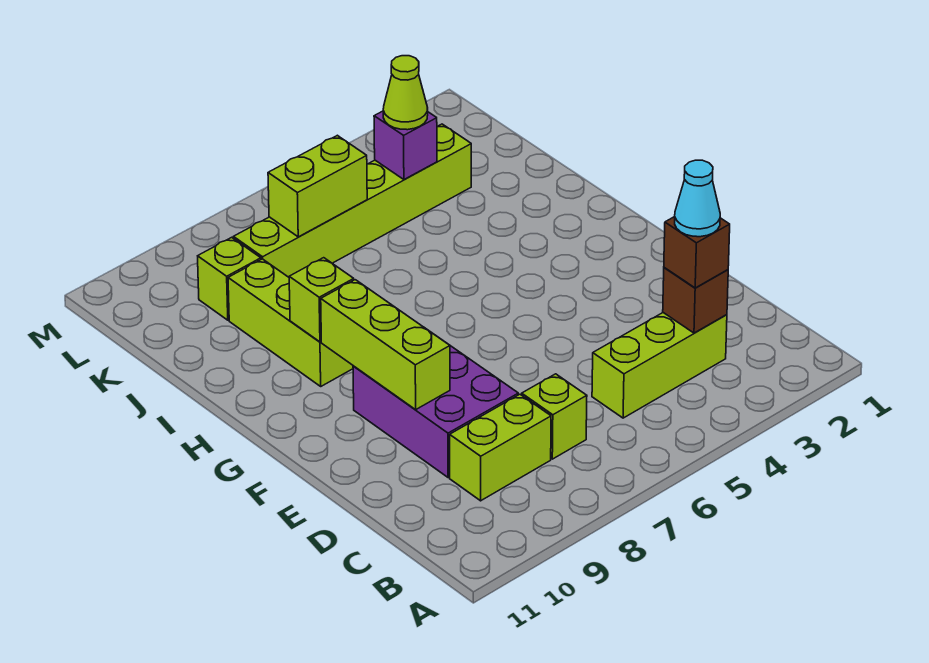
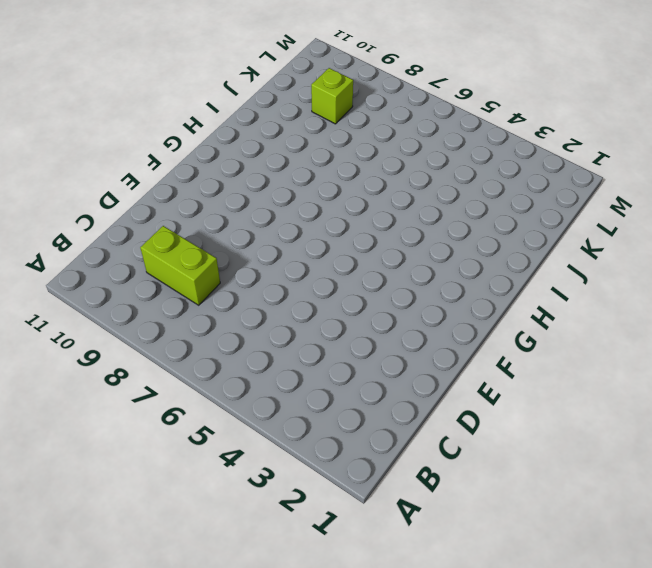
none -> lime 1x3 brick [592,313,727,418]
none -> lime 1x1 brick [522,374,587,459]
none -> purple 2x3 brick [353,346,518,478]

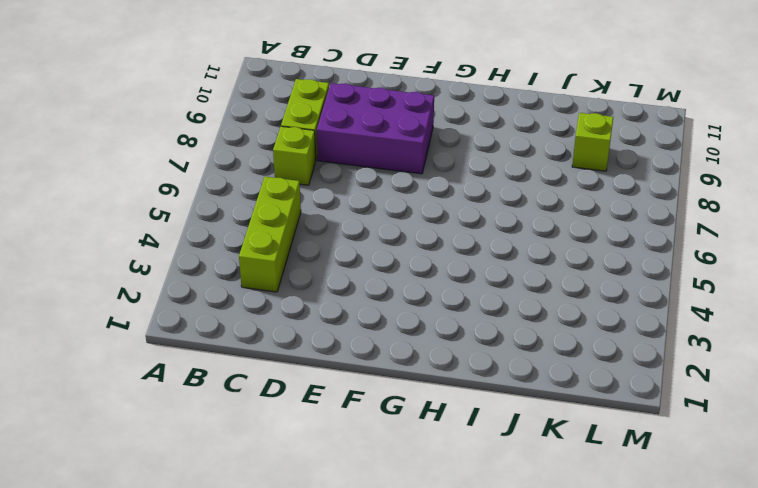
none -> lime 1x3 brick [228,259,353,386]
none -> lime 1x6 brick [233,124,471,277]
none -> brown 1x1 brick [663,268,728,333]

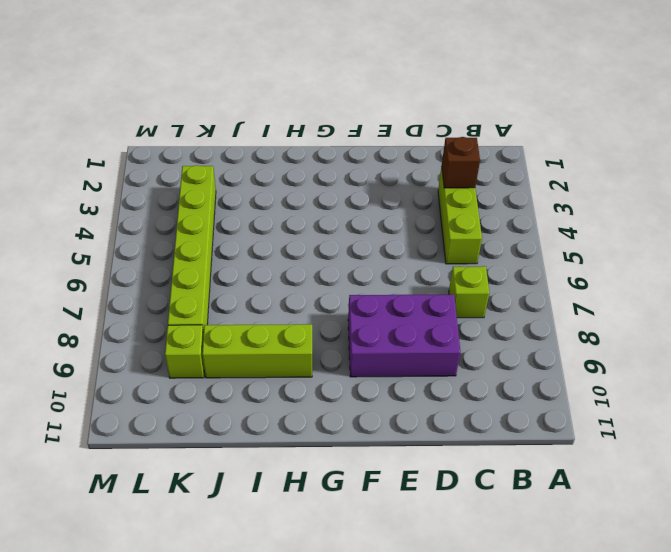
none -> lime 1x2 brick [450,394,551,501]
none -> lime 1x3 brick [321,280,450,410]
none -> lime 1x1 brick [289,258,354,342]

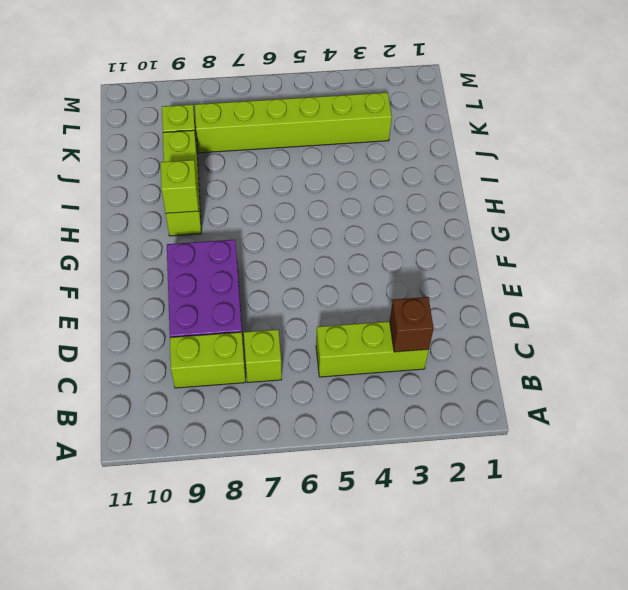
none -> lime 1x3 brick [321,280,450,410]
none -> purple 1x1 brick [374,111,437,179]
none -> lime 1x2 brick [268,135,367,237]

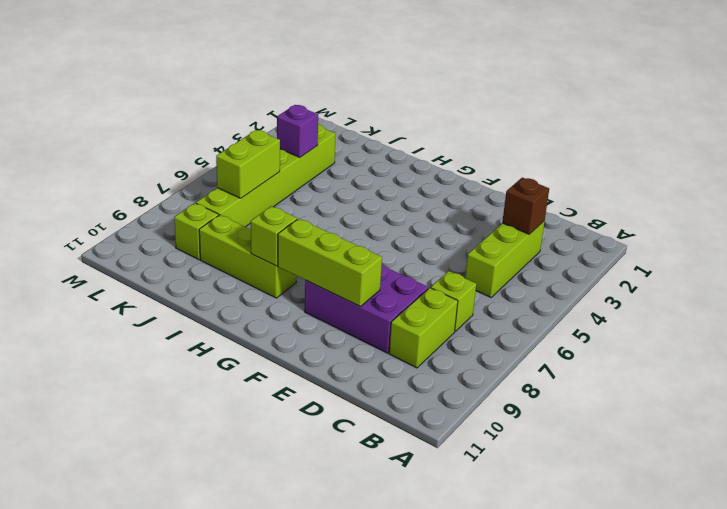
none -> brown 1x1 brick [664,217,730,288]
none -> lime 1x1 cone [383,56,428,130]
none -> cyan 1x1 cone [675,160,720,237]

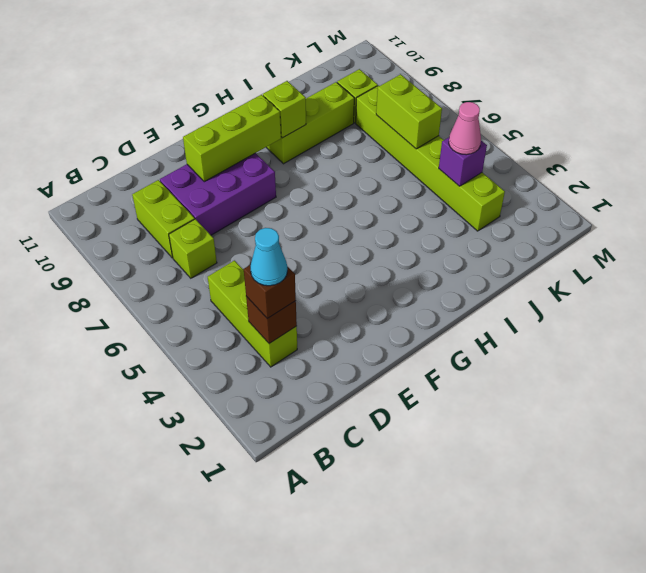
pink 1x1 cone [449,102,481,155] -> lime 1x1 cone [383,56,428,130]

